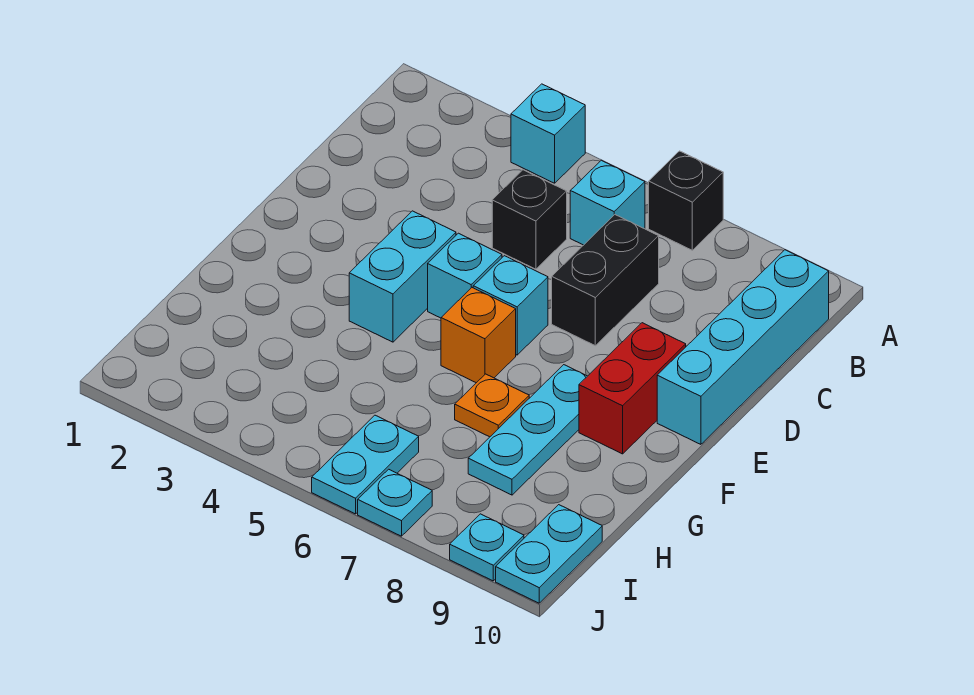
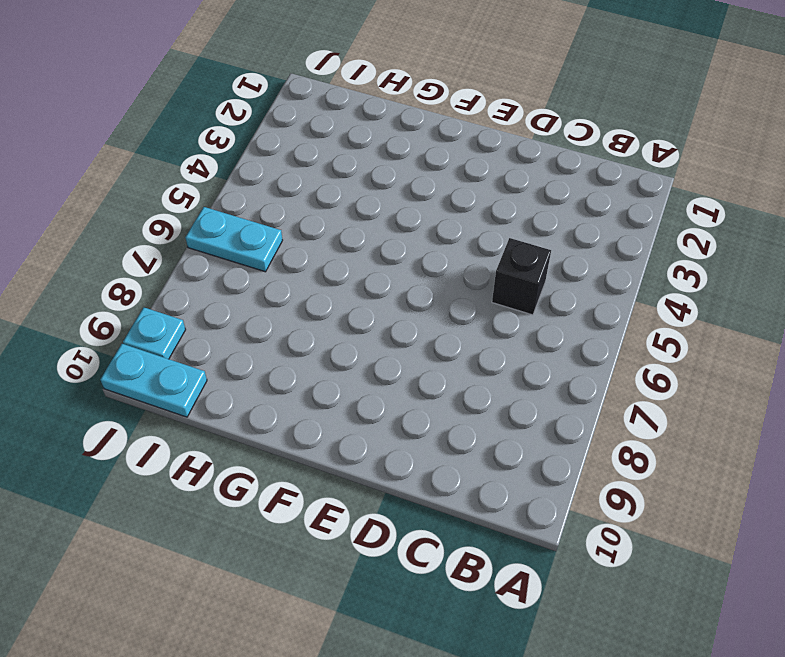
none -> cyan 1x1 brick [511,84,585,183]
none -> black 1x1 brick [649,151,723,250]
none -> cyan 1x1 brick [570,160,645,245]

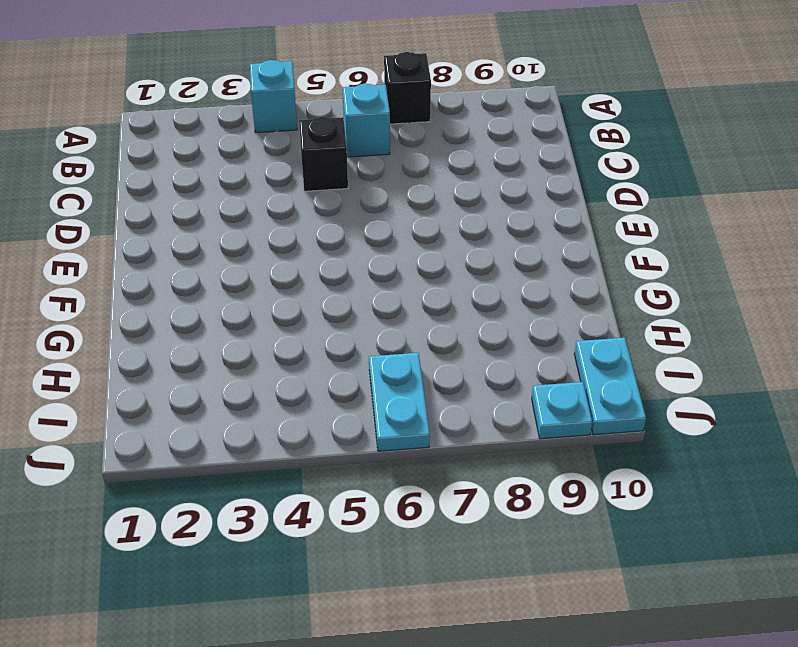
none -> cyan 1x4 brick [657,250,829,444]
none -> black 1x2 brick [552,215,659,346]
none -> cyan 1x2 brick [349,211,456,342]

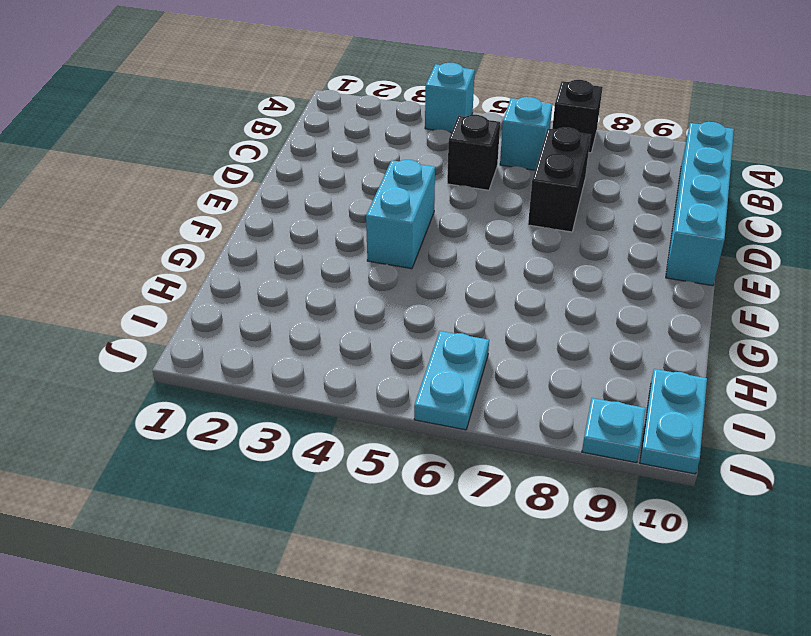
none -> cyan 1x1 brick [428,233,502,318]
none -> cyan 1x1 brick [473,256,548,355]
none -> red 1x2 brick [579,323,686,454]

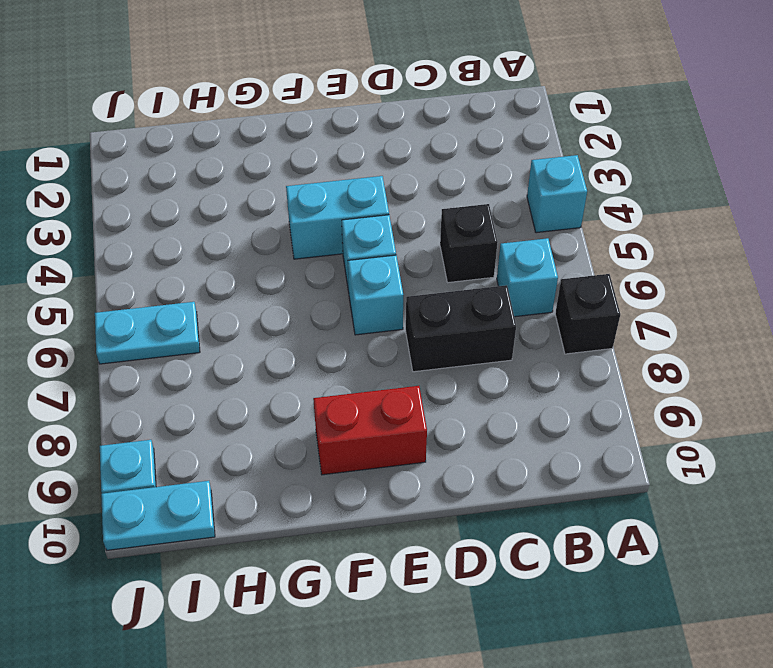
none -> cyan 1x4 brick [657,250,829,444]
none -> orange 1x1 brick [441,288,516,383]
none -> cyan 1x3 plate [468,365,587,495]

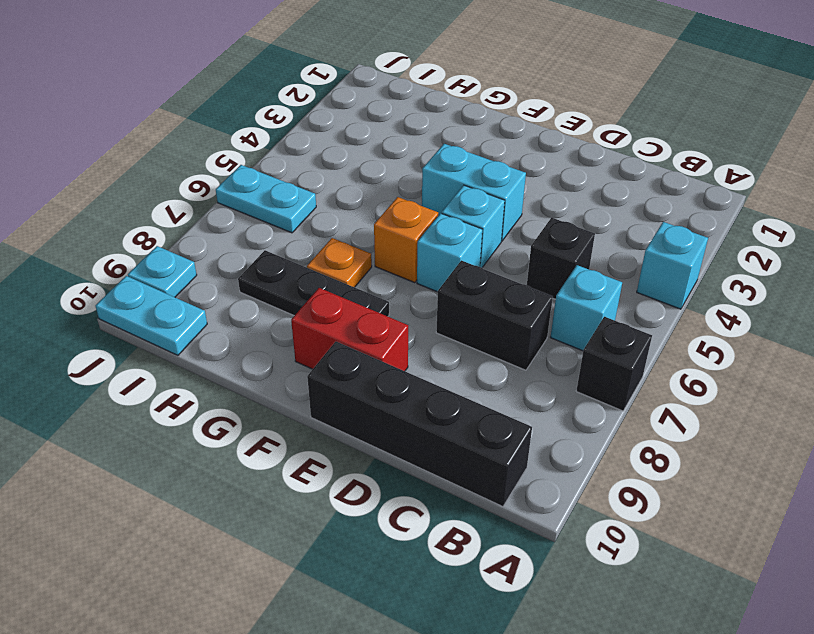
black 1x4 brick [307,342,532,507] -> cyan 1x4 brick [657,250,829,444]
black 1x3 plate [238,250,389,316] -> cyan 1x3 plate [468,365,587,495]
none -> cyan 1x1 plate [358,469,432,536]

